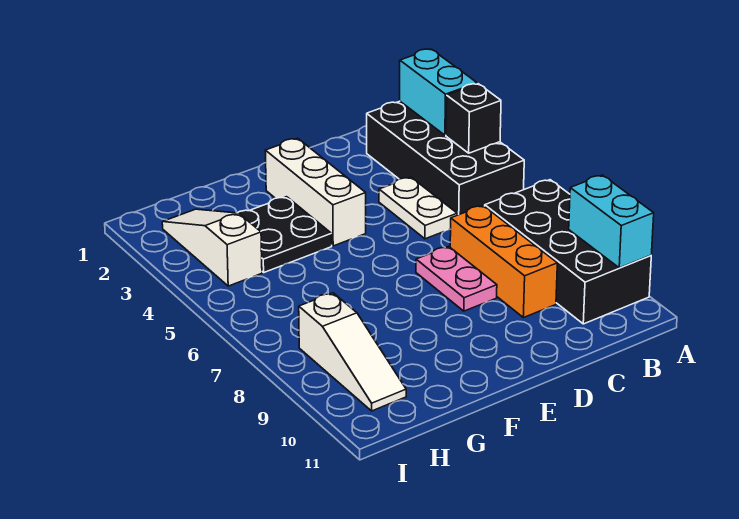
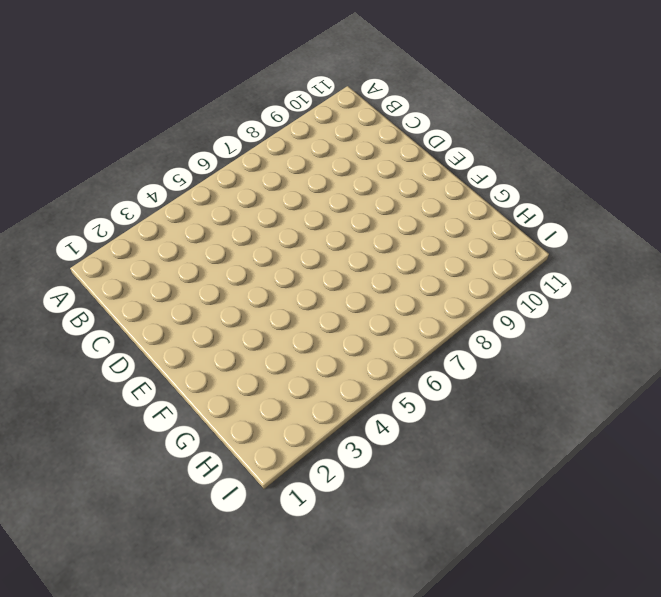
none -> black 2x4 brick [367,101,524,215]
none -> black 2x4 brick [485,180,651,324]
none -> white 1x2 plate [379,177,457,239]

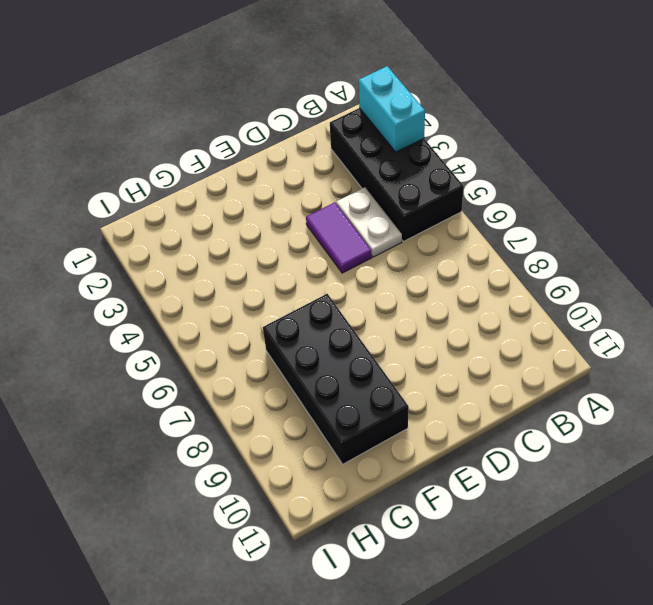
purple 1x2 tile [306,202,372,273] -> none
black 2x4 brick [263,294,409,464] -> black 2x4 brick moved to [485,180,651,324]
none -> orange 1x3 brick [450,206,557,318]
none -> pink 1x2 plate [416,246,497,311]
none -> white 1x3 brick [265,138,366,246]

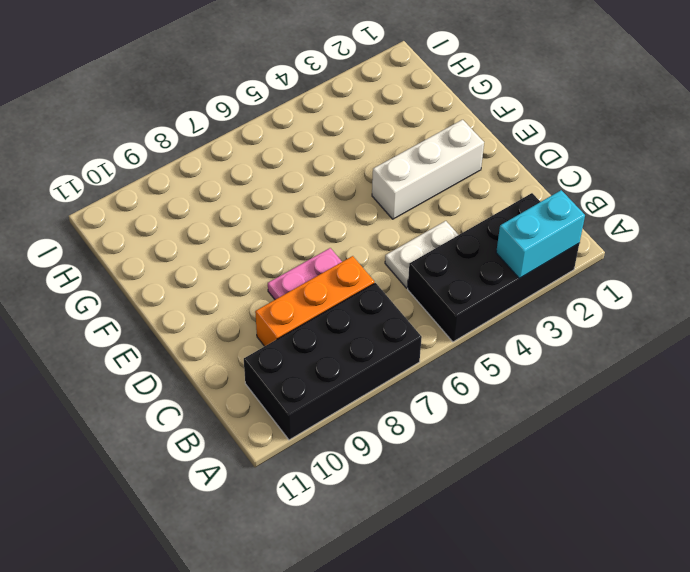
none -> black 2x2 plate [238,197,332,272]
none -> white 1x3 slope [162,209,262,286]
none -> white 1x3 slope [299,293,406,411]

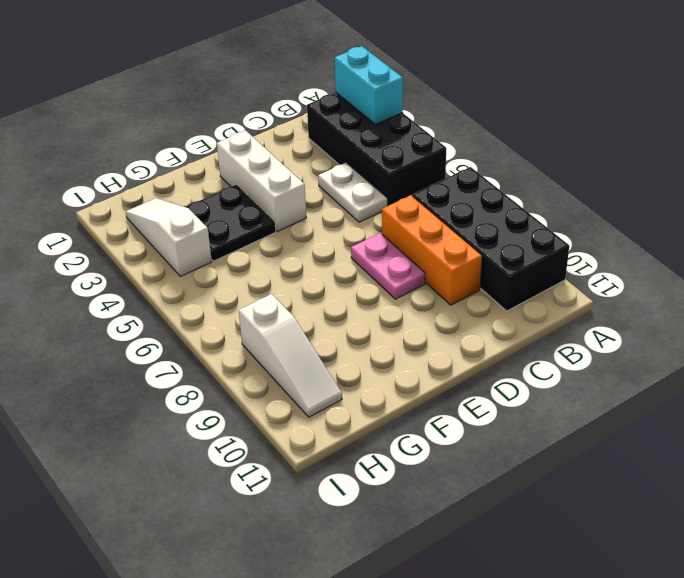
none -> black 1x1 brick [446,84,501,153]
none -> cyan 1x2 brick [569,175,654,268]

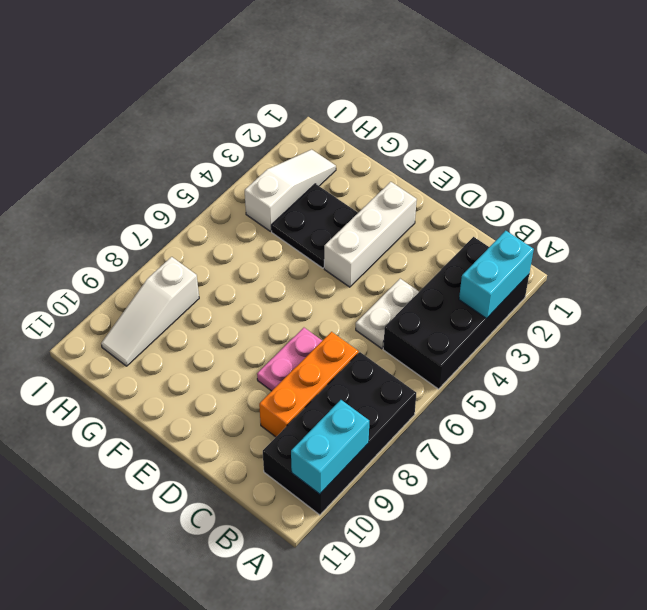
none -> black 1x1 brick [446,84,501,153]

